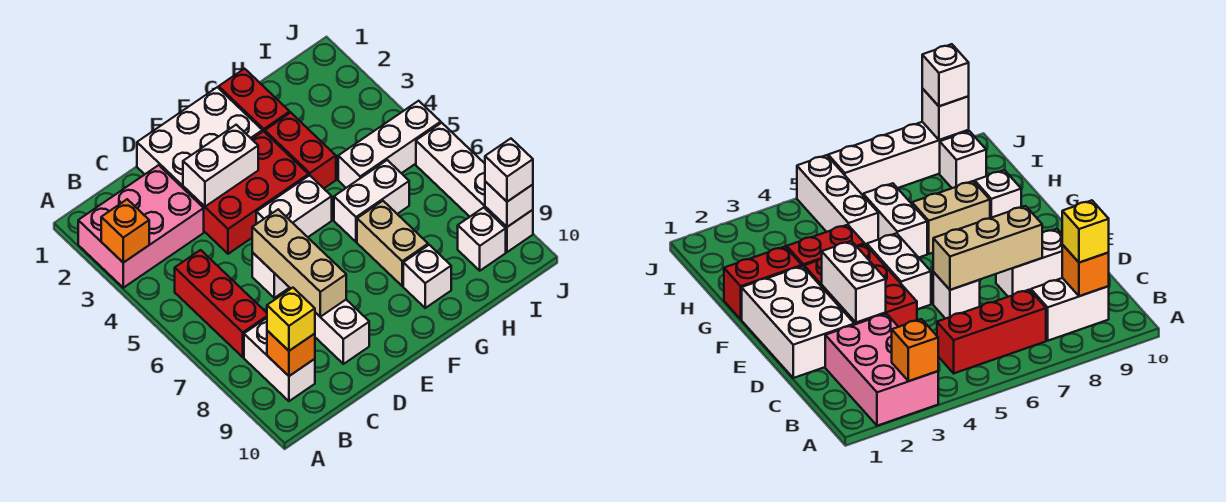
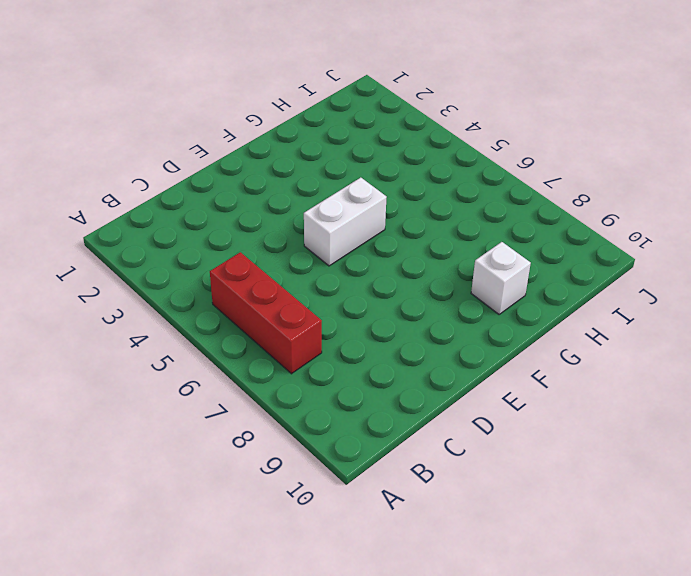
none -> pink 2x3 brick [78,165,204,288]
none -> white 1x2 brick [244,318,315,401]
none -> white 2x3 brick [137,87,262,188]

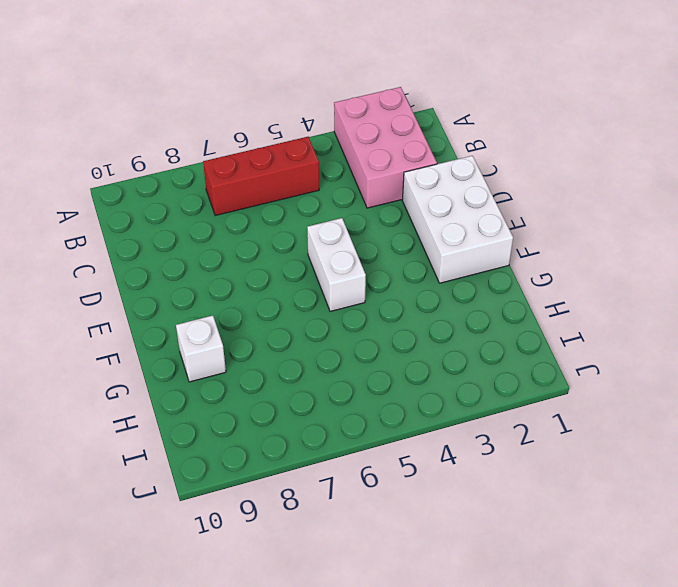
none -> white 1x2 brick [244,318,315,401]
none -> red 2x3 brick [183,131,309,254]
none -> white 1x1 brick [252,252,290,298]

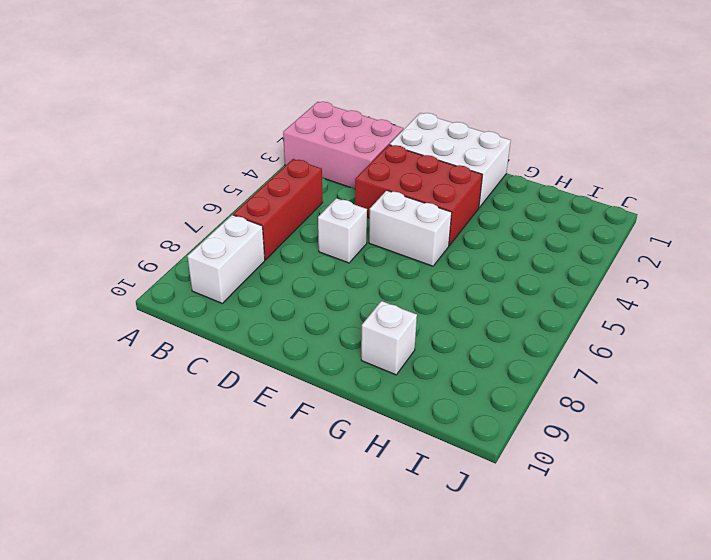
none -> white 1x2 brick [315,300,369,364]
none -> red 1x2 brick [219,69,290,132]
none -> red 1x2 brick [265,113,336,188]

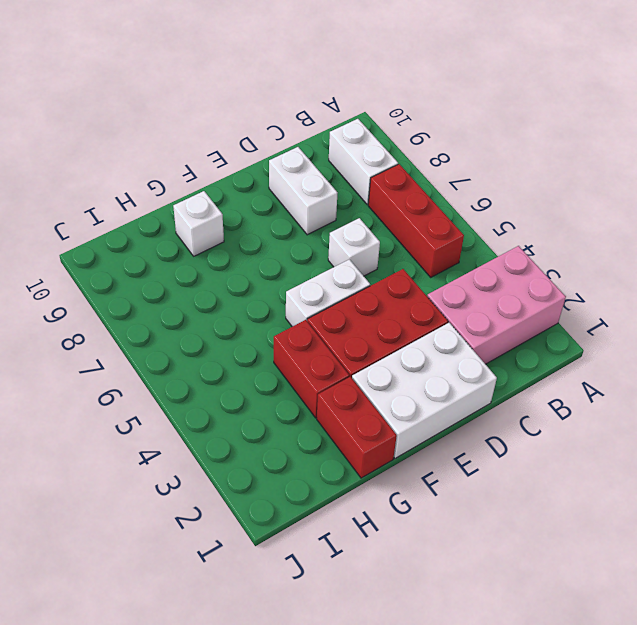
none -> white 1x2 brick [334,160,409,242]
none -> tan 1x2 brick [357,201,428,286]
none -> white 1x3 brick [338,101,441,188]

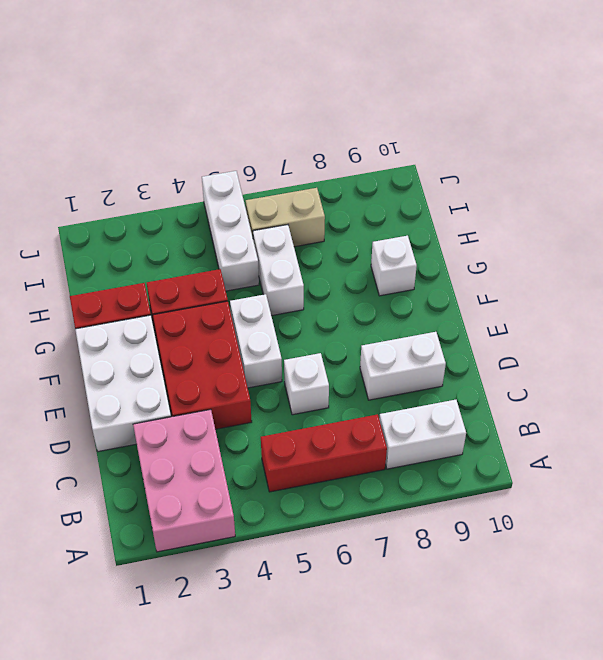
tan 1x2 brick [246,188,325,247] -> tan 1x2 brick moved to [357,201,428,286]
none -> white 1x1 brick [458,208,506,271]
none -> white 1x4 brick [416,123,533,252]
none -> orange 1x1 brick [101,199,149,263]

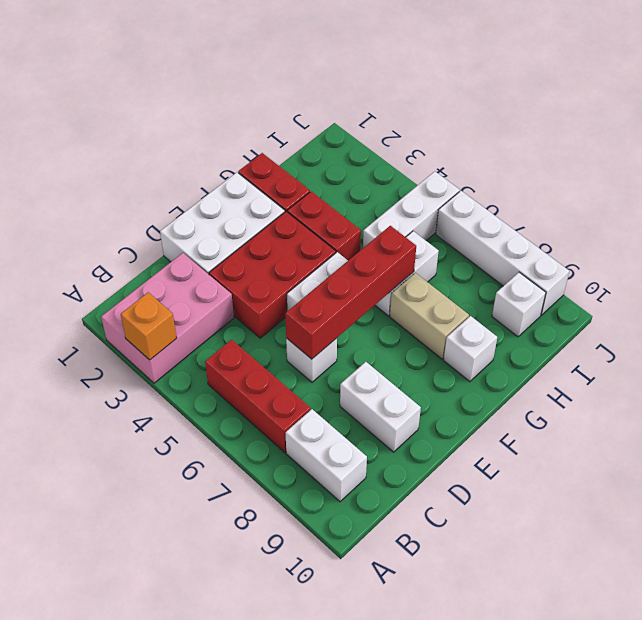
red 1x4 brick [285,226,416,359] -> tan 1x3 brick [252,209,346,317]
none -> orange 1x1 brick [267,331,315,376]
none -> white 1x2 brick [183,125,258,207]
none -> white 1x1 brick [485,181,533,227]

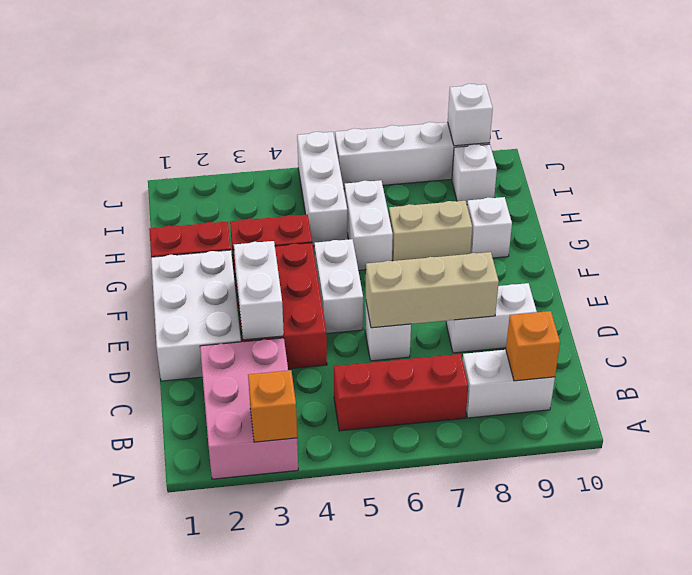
none -> yellow 1x1 brick [267,288,315,351]
none -> white 1x1 brick [485,139,533,202]

